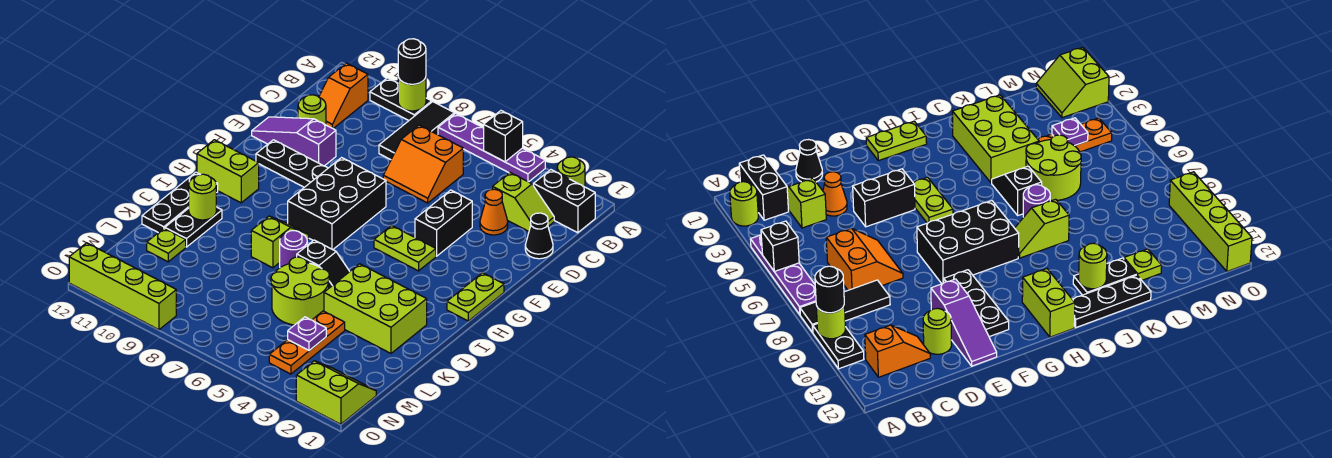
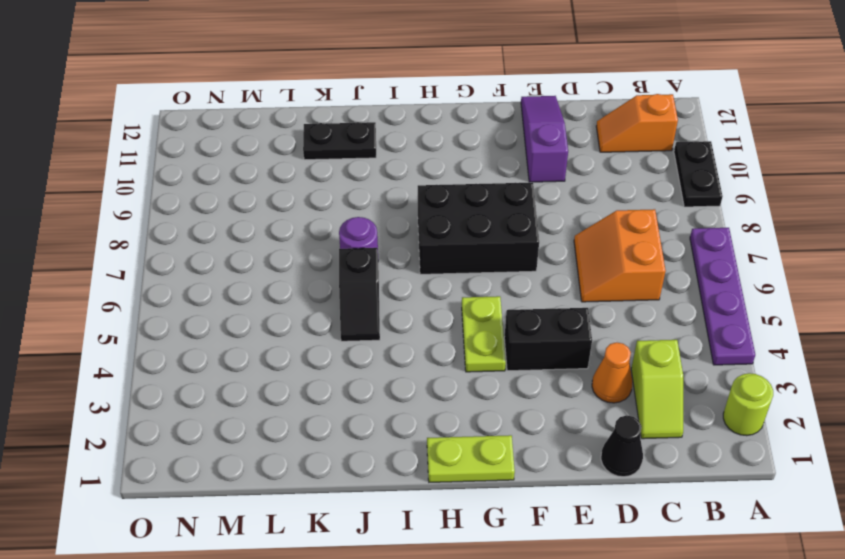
none -> black 1x3 tile [379,102,454,160]
none -> black 1x2 brick [533,170,595,233]
none -> lime 1x1 round brick [298,95,326,125]
none -> black 1x3 plate [256,140,328,187]

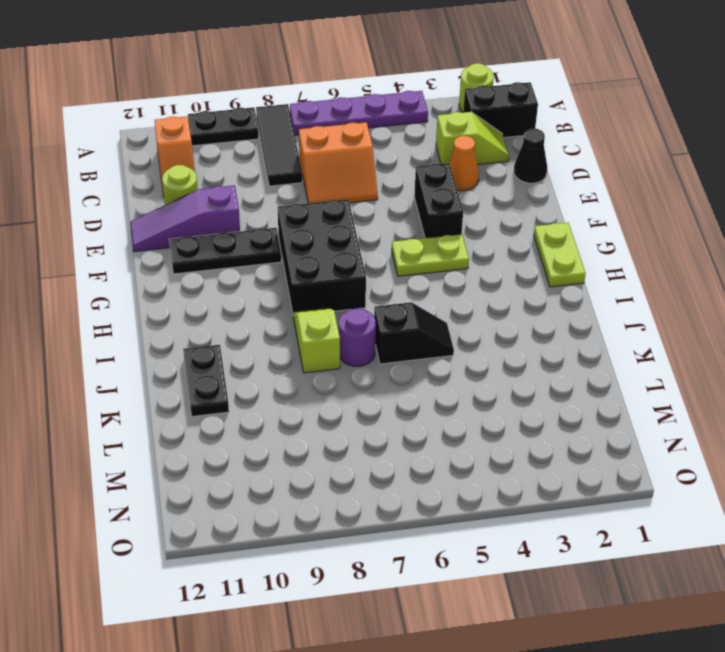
none -> lime 1x2 brick [197,140,259,203]
none -> black 1x3 plate [142,172,218,233]
none -> lime 2x3 brick [324,264,427,353]
none -> lime 2x2 round brick [271,257,329,325]

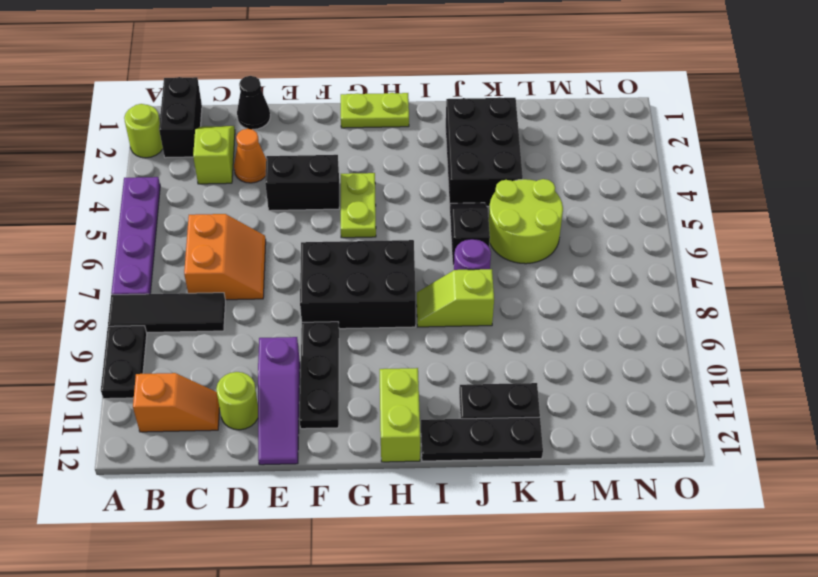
black 2x3 brick [446,97,523,206] -> lime 2x3 brick [324,264,427,353]
none -> orange 1x3 plate [269,311,345,374]
none -> lime 1x1 plate [147,228,186,262]
none -> lime 2x2 slope [296,361,376,424]
none -> lime 1x4 brick [69,243,176,330]

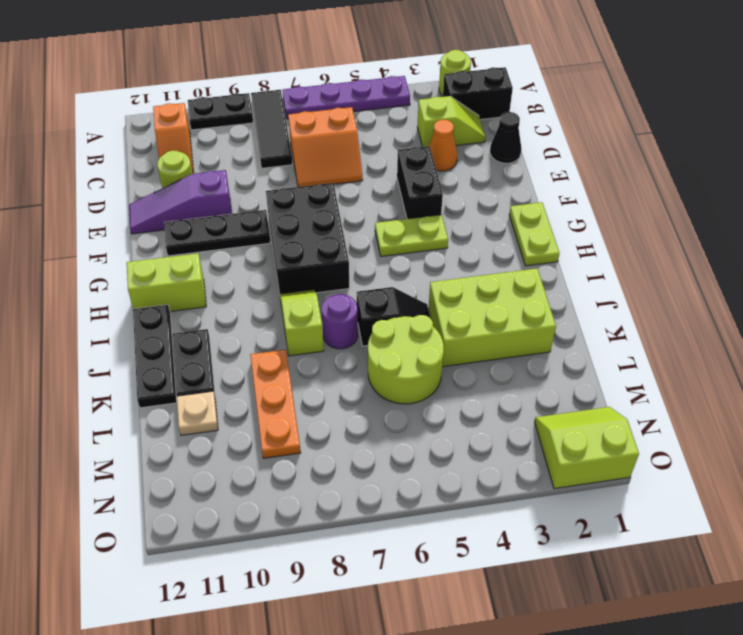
orange 1x3 plate [250,350,301,458] -> orange 1x3 plate moved to [269,311,345,374]
tan 1x1 plate [177,391,218,435] -> lime 1x1 plate [147,228,186,262]
none -> lime 1x4 brick [69,243,176,330]
none -> black 1x1 brick [484,111,523,162]
none -> lime 1x1 round brick [398,77,426,111]
none -> lime 1x1 round brick [188,174,216,220]

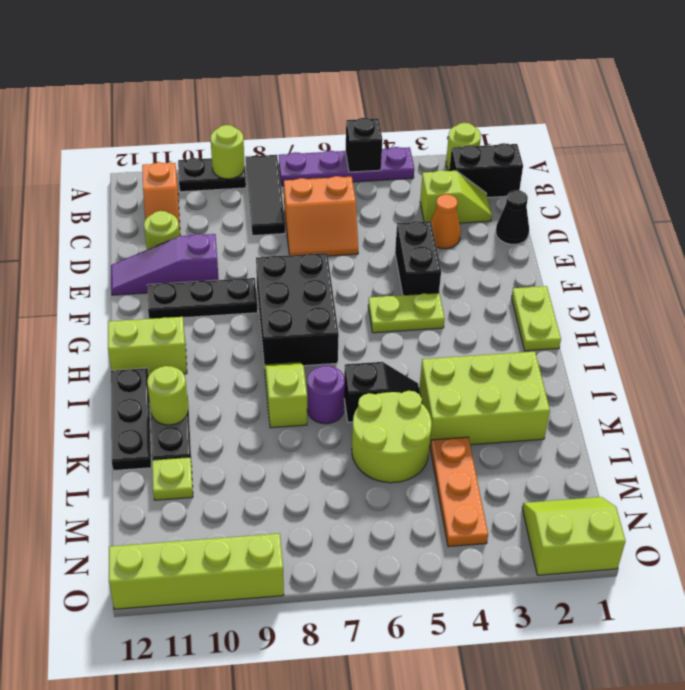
none -> purple 1x1 plate [288,317,326,350]
none -> black 1x1 round brick [398,39,426,84]

